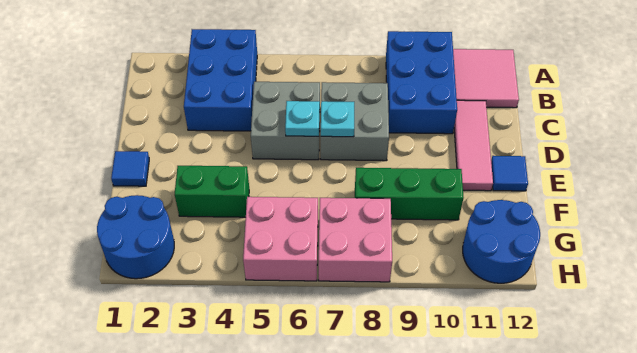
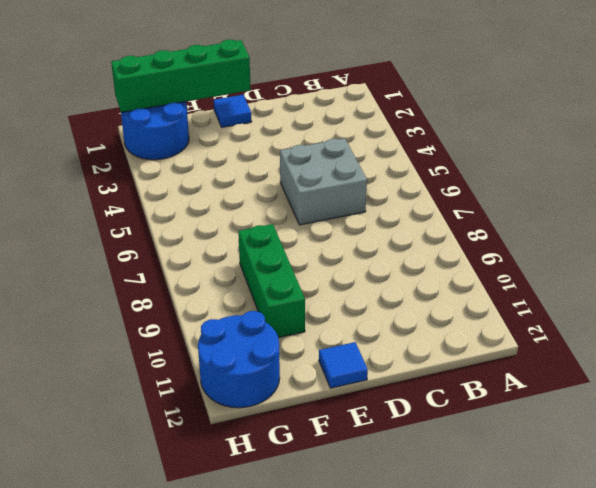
green 1x4 brick [111,40,251,112] -> none
none -> blue 2x3 brick [184,29,257,131]
none -> blue 2x3 brick [386,31,457,134]
none -> pink 2x2 tile [453,49,519,108]

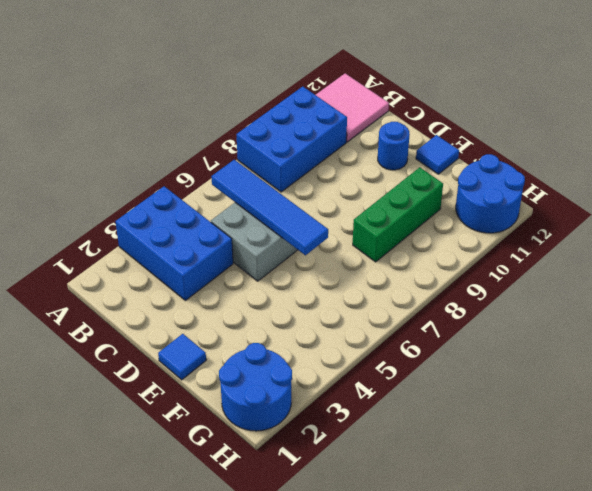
blue 2x3 brick [237,87,347,192] -> blue 2x3 brick turned to [386,31,457,134]
blue 1x4 tile [211,160,328,255] -> cyan 1x1 plate [285,101,320,136]
blue 1x1 round brick [378,122,410,170] -> pink 1x3 tile [454,100,493,191]
none -> grey 2x2 brick [321,82,389,161]
none -> green 1x2 brick [175,166,249,217]
none -> pink 2x2 brick [243,197,318,281]

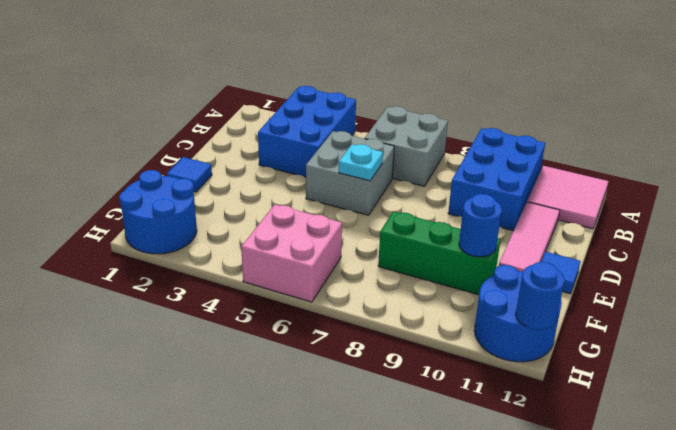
grey 2x2 brick [365,106,448,186] -> grey 2x2 brick moved to [321,82,389,161]
blue 1x1 round brick [459,194,502,257] -> none
blue 1x1 round brick [516,262,564,330] -> none
none -> green 1x2 brick [175,166,249,217]
none -> pink 2x2 brick [319,198,392,282]
none -> cyan 1x1 plate [321,101,354,137]

